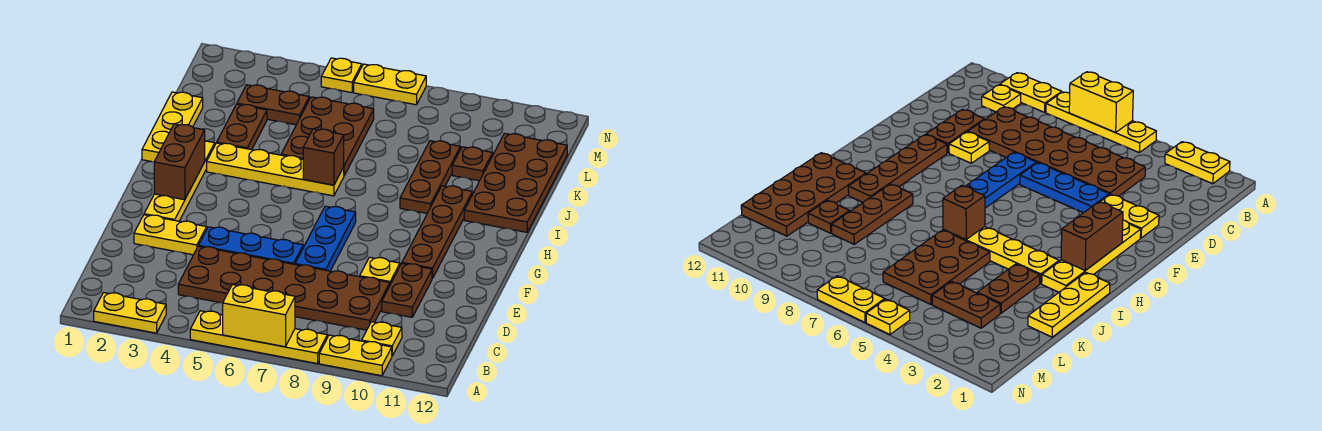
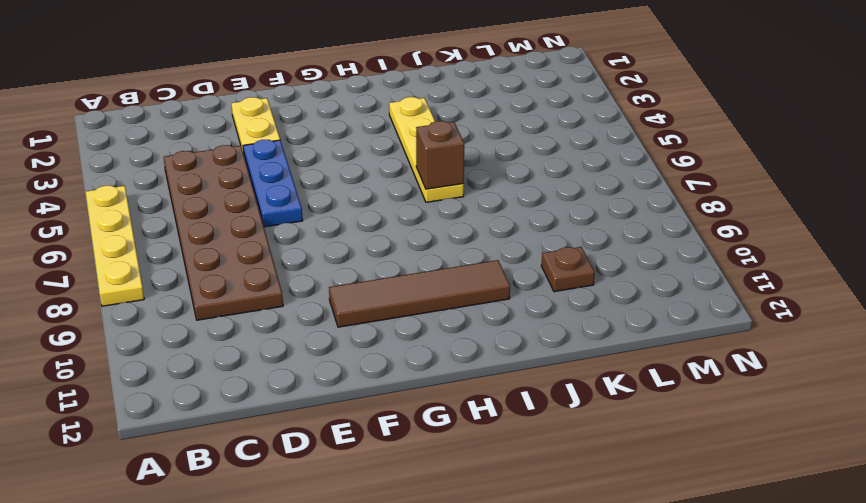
brown 1x4 tile [329,260,510,327] -> brown 1x4 plate [402,186,472,279]
none -> yellow 1x2 plate [94,293,166,333]
none -> yellow 1x2 plate [319,335,392,376]
none -> yellow 1x1 plate [362,322,402,356]

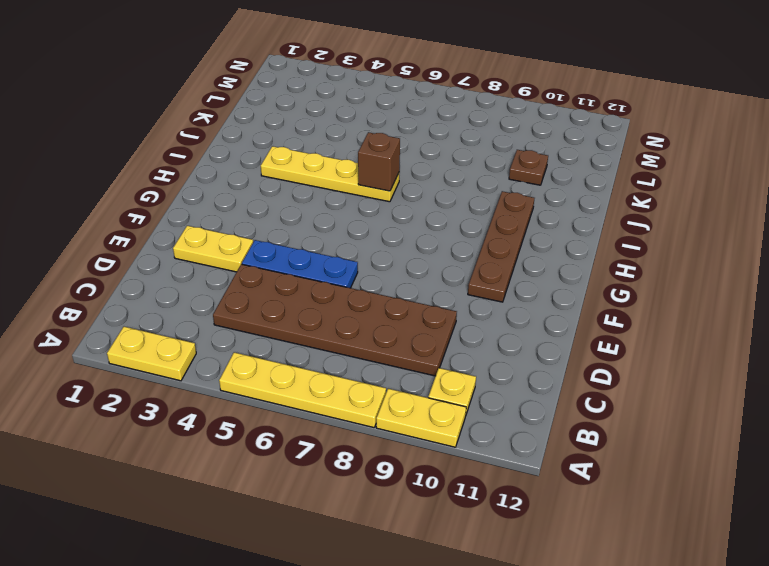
none -> brown 1x2 plate [382,264,432,317]
none -> blue 1x3 plate [295,206,356,271]
none -> yellow 1x1 plate [360,257,400,284]

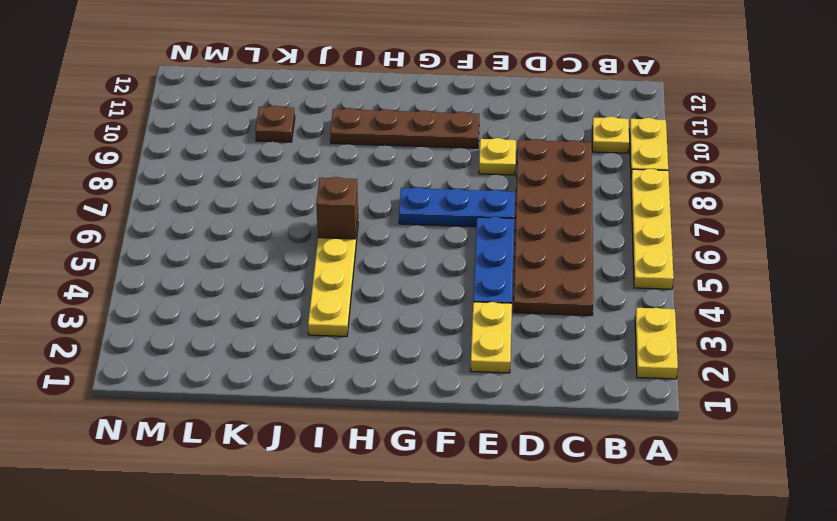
none -> brown 1x2 plate [382,264,432,317]
none -> yellow 1x4 plate [144,141,215,221]
none -> yellow 1x3 plate [142,92,203,162]

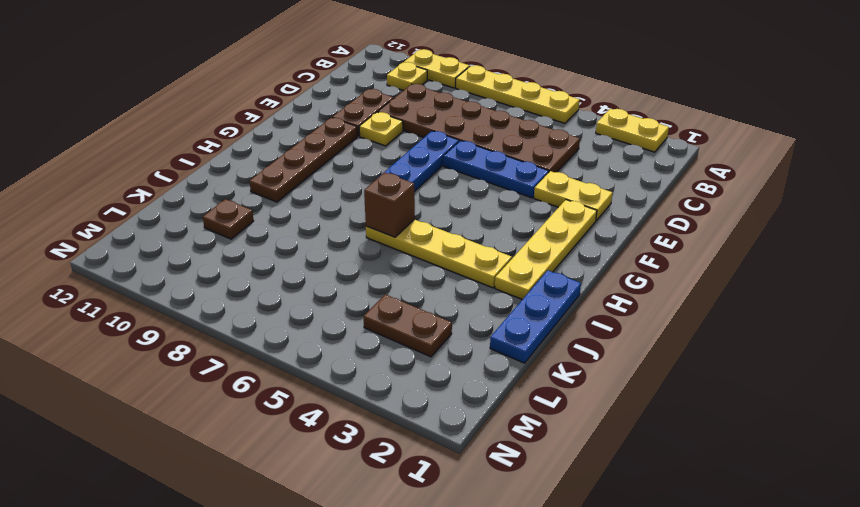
blue 1x3 plate [490,270,581,363] -> yellow 1x3 plate [142,92,203,162]
none -> brown 1x3 plate [400,141,460,213]
none -> brown 2x4 plate [464,133,567,232]
none -> brown 1x2 plate [217,104,267,150]

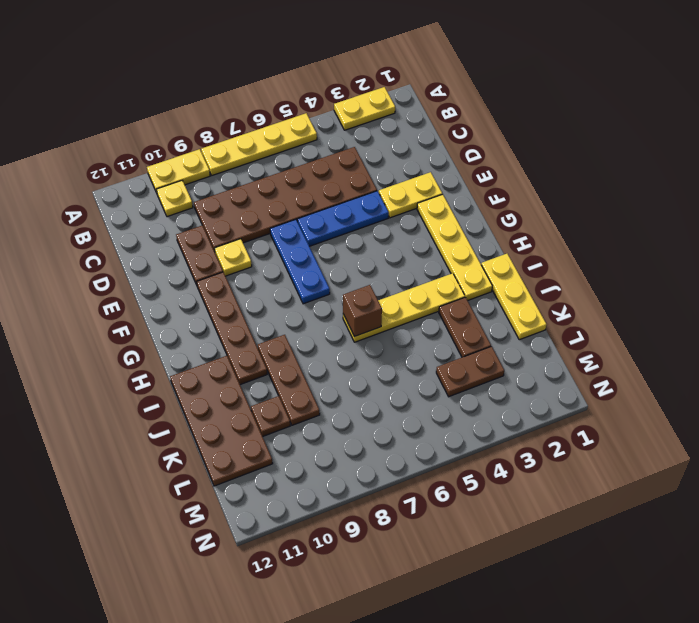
none -> brown 2x3 plate [281,97,374,176]
none -> yellow 1x1 plate [321,58,362,93]
none -> yellow 1x2 plate [354,64,426,105]

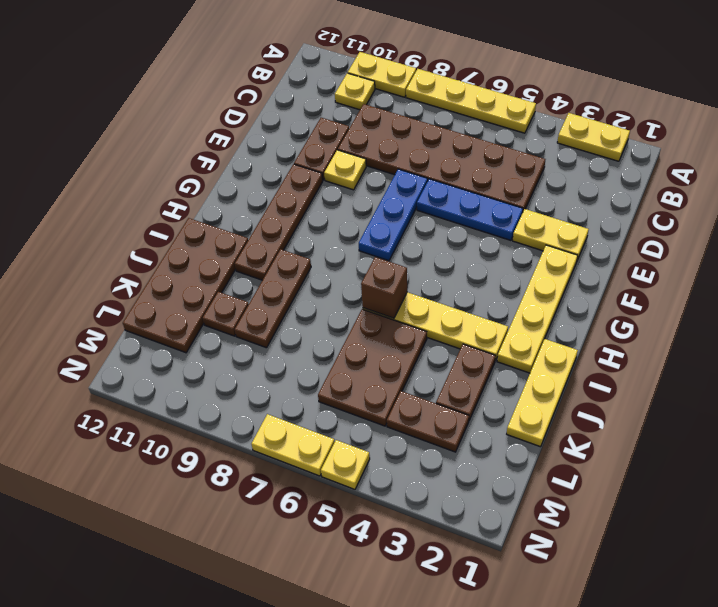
none -> yellow 1x2 brick [223,284,295,347]
none -> brown 1x2 brick [154,124,205,200]

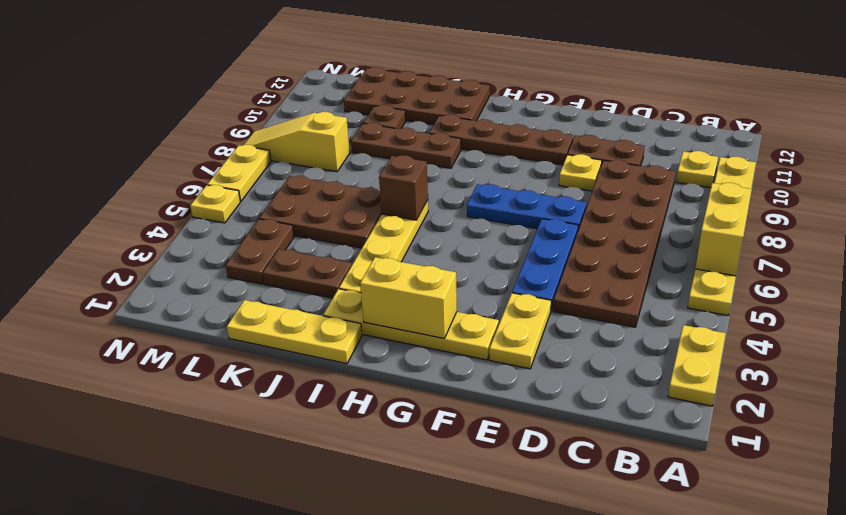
yellow 1x2 brick [360,257,457,338] -> brown 1x2 brick [154,124,205,200]
yellow 1x3 slope [244,112,350,172] -> none

